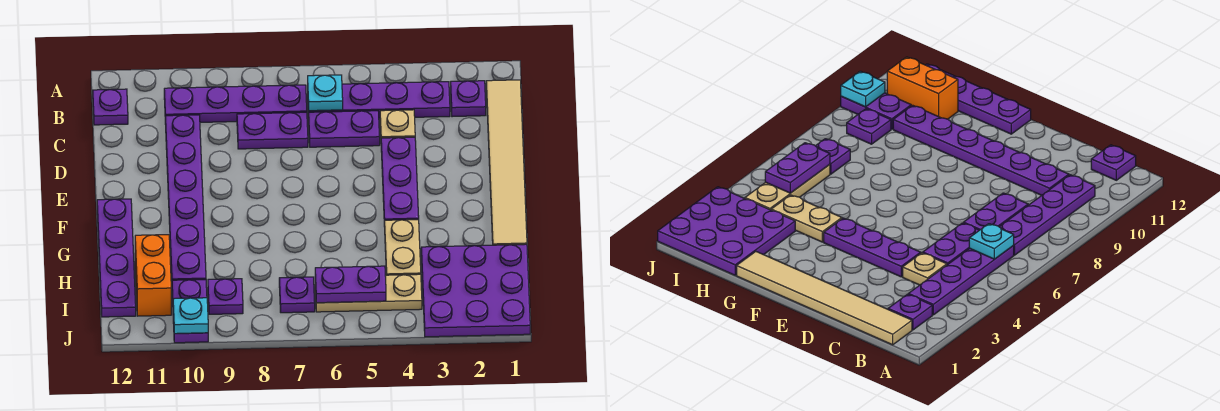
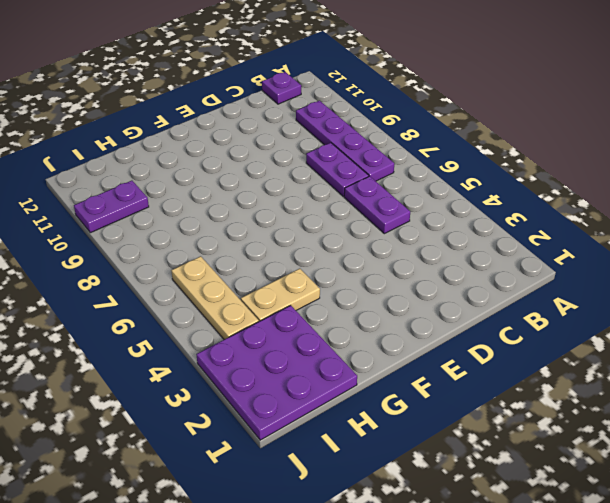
none -> tan 1x6 tile [486,80,527,245]
none -> purple 1x1 plate [451,81,486,117]
none -> purple 1x4 plate [308,82,450,118]

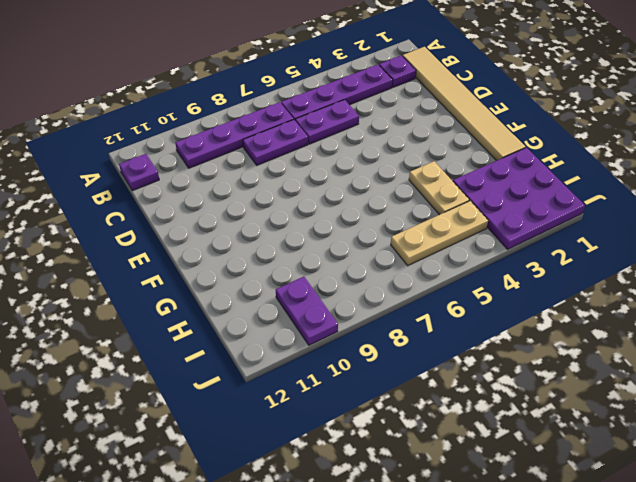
none -> tan 1x1 plate [380,110,415,138]
none -> purple 1x6 plate [165,115,206,280]
none -> purple 1x3 plate [381,137,419,227]

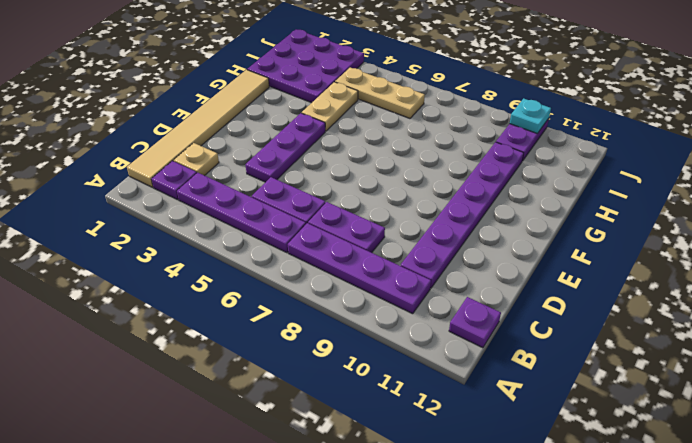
tan 1x1 plate [174,143,219,176] -> tan 1x1 plate moved to [380,110,415,138]
none -> purple 1x4 plate [97,199,136,317]
none -> orange 1x2 brick [135,235,171,316]
none -> purple 1x1 plate [279,277,315,313]

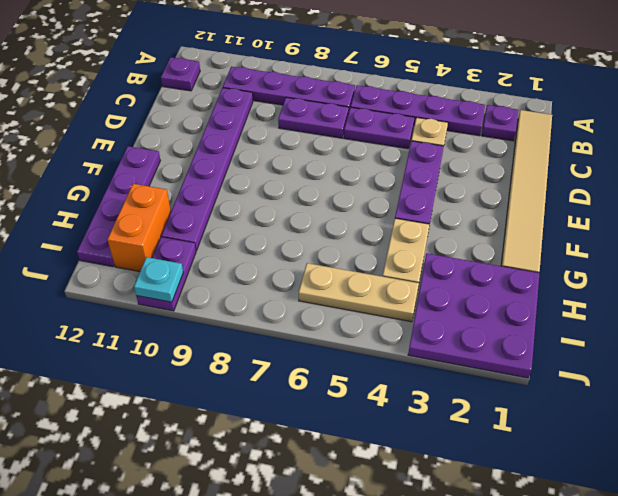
none -> purple 1x1 plate [279,277,315,313]
none -> purple 1x1 plate [208,279,243,314]
none -> cyan 1x1 plate [308,75,343,111]

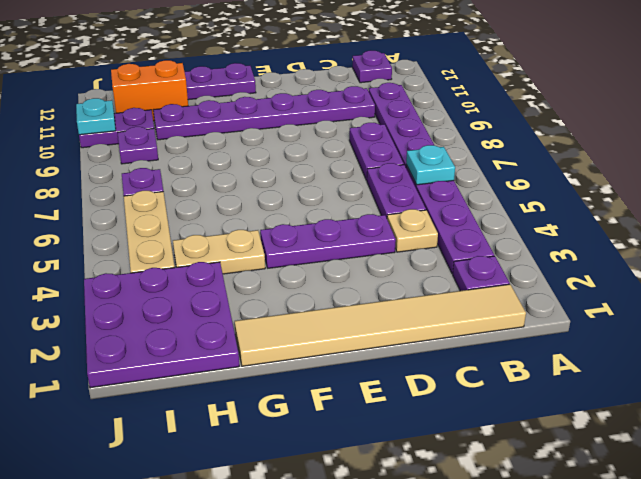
none -> purple 1x2 plate [315,266,386,303]

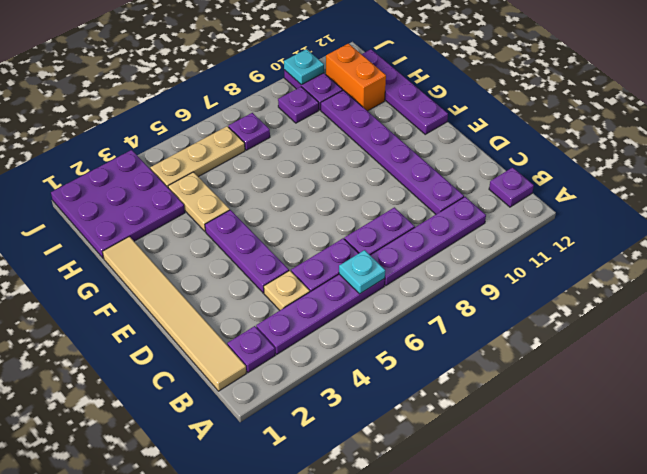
none -> purple 1x2 plate [315,266,386,303]

